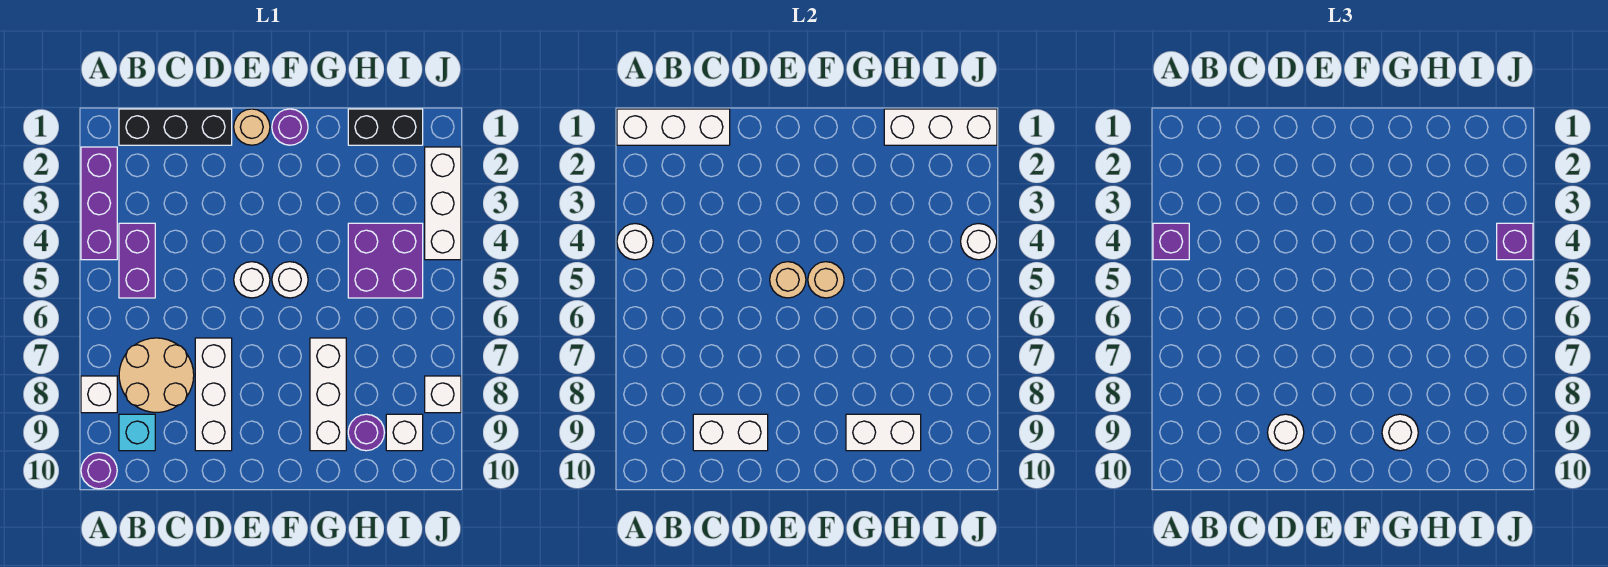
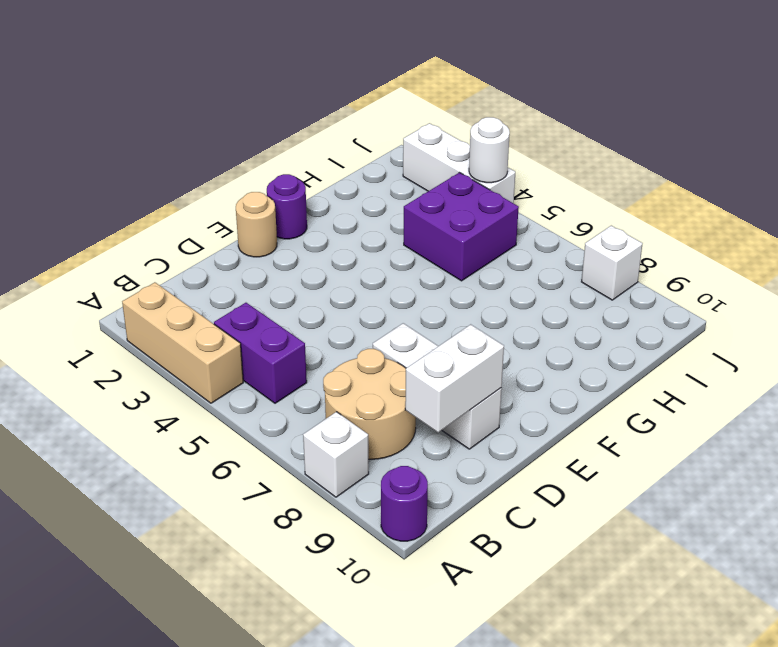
tan 1x3 brick [122,282,243,403] -> purple 1x3 brick [81,147,117,260]
none -> black 1x3 brick [119,109,232,145]
none -> cyan 1x1 brick [119,414,155,451]
none -> white 1x1 round brick [234,262,270,298]
none -> white 1x1 round brick [272,262,308,298]

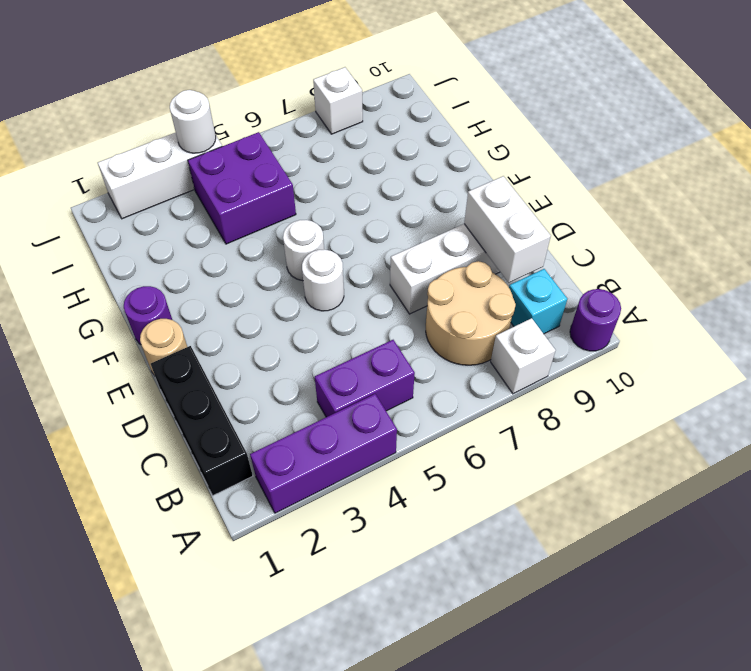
none -> white 1x3 brick [310,338,346,451]
none -> black 1x2 brick [348,109,423,145]
none -> purple 1x1 round brick [348,414,384,451]
none -> white 1x1 brick [386,414,423,451]

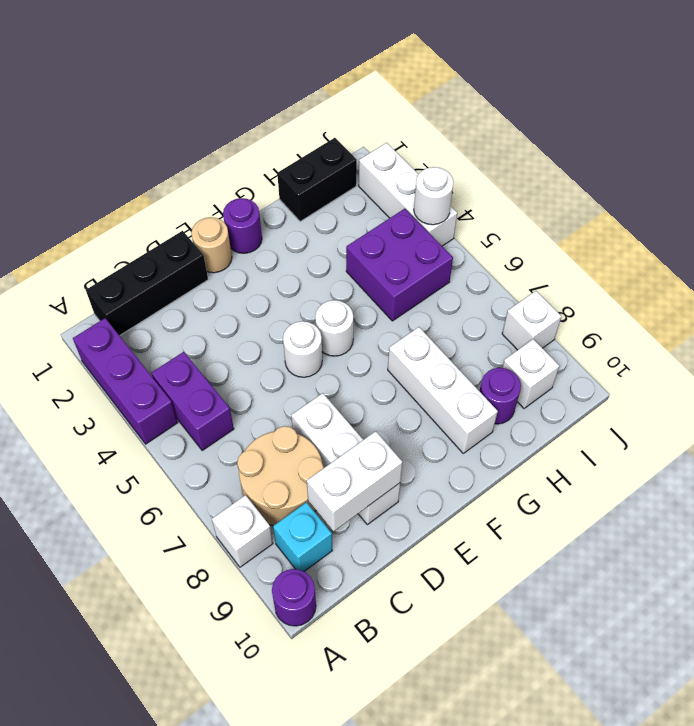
none -> white 1x3 brick [617,109,730,145]
none -> white 1x1 round brick [617,224,653,260]
none -> tan 1x1 round brick [770,262,806,298]
none -> tan 1x1 round brick [808,262,844,298]

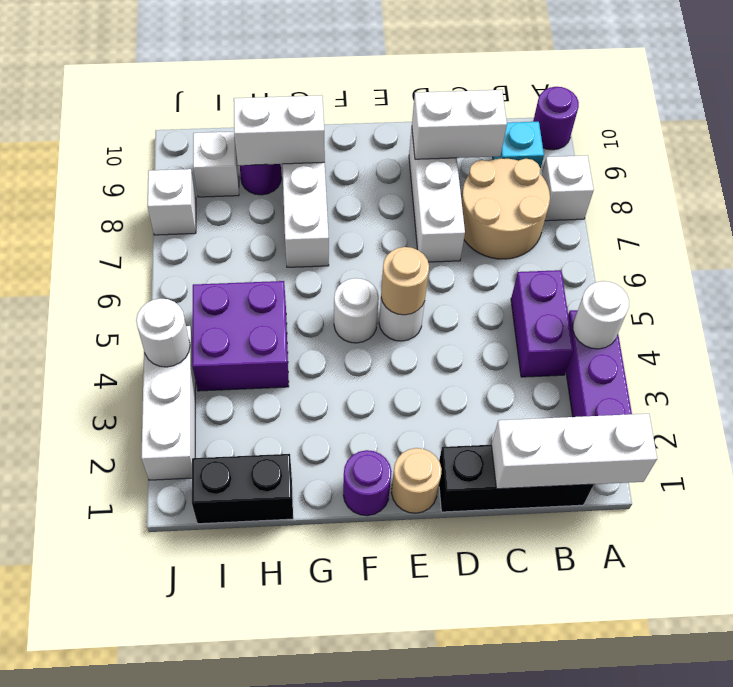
none -> tan 1x1 round brick [808,262,844,298]
none -> white 1x3 brick [884,109,997,145]
none -> purple 1x1 brick [1153,223,1189,260]
none -> white 1x1 round brick [1268,414,1304,451]

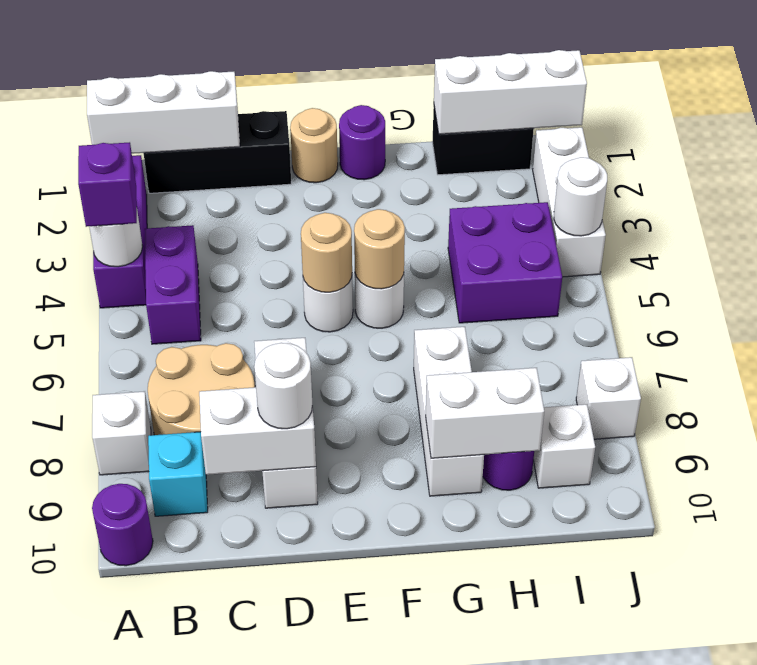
none -> white 1x1 round brick [1382,414,1418,451]
none -> purple 1x1 brick [1497,223,1533,260]

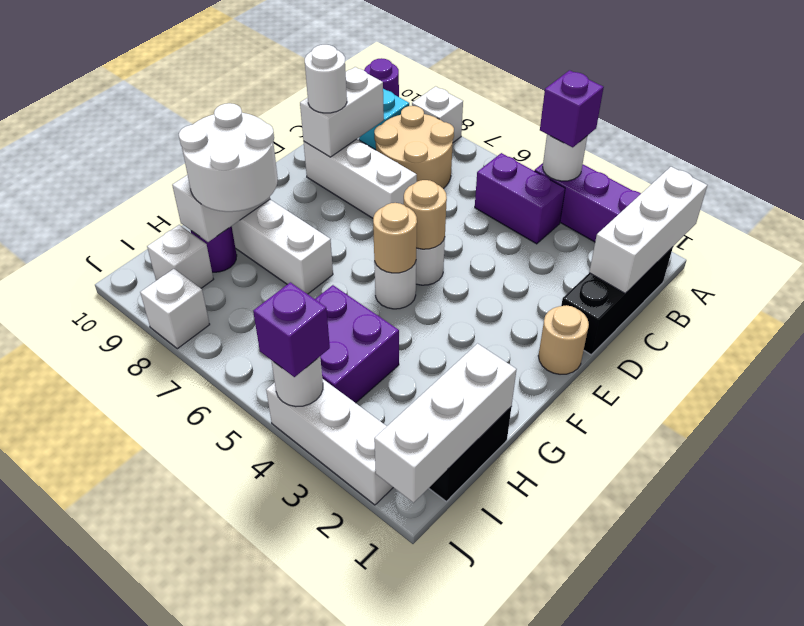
white 2x2 round brick [179,103,278,212] -> white 1x1 round brick [1382,414,1418,451]
none -> purple 1x1 round brick [272,109,308,145]

